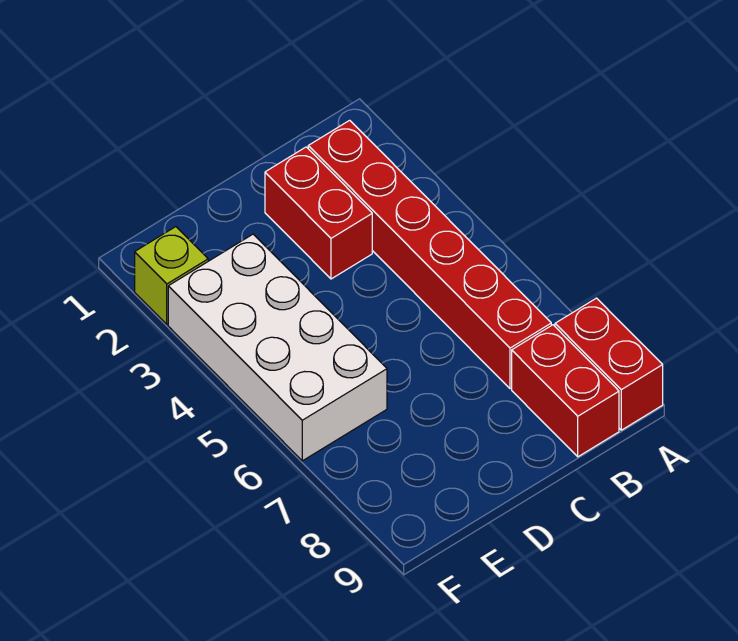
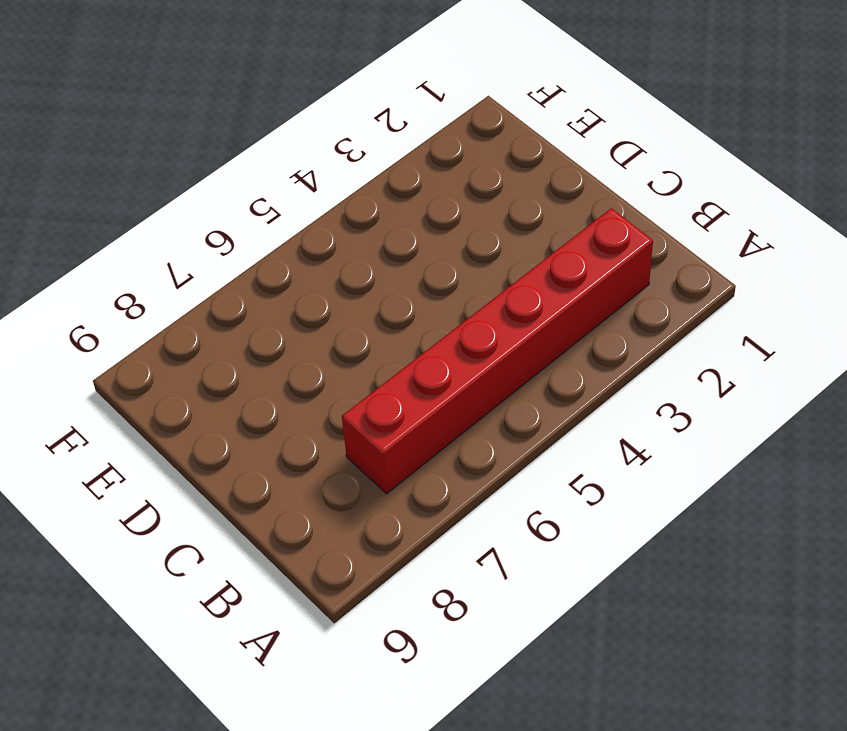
none -> red 1x2 brick [555,298,663,430]
none -> red 1x2 brick [512,325,619,457]

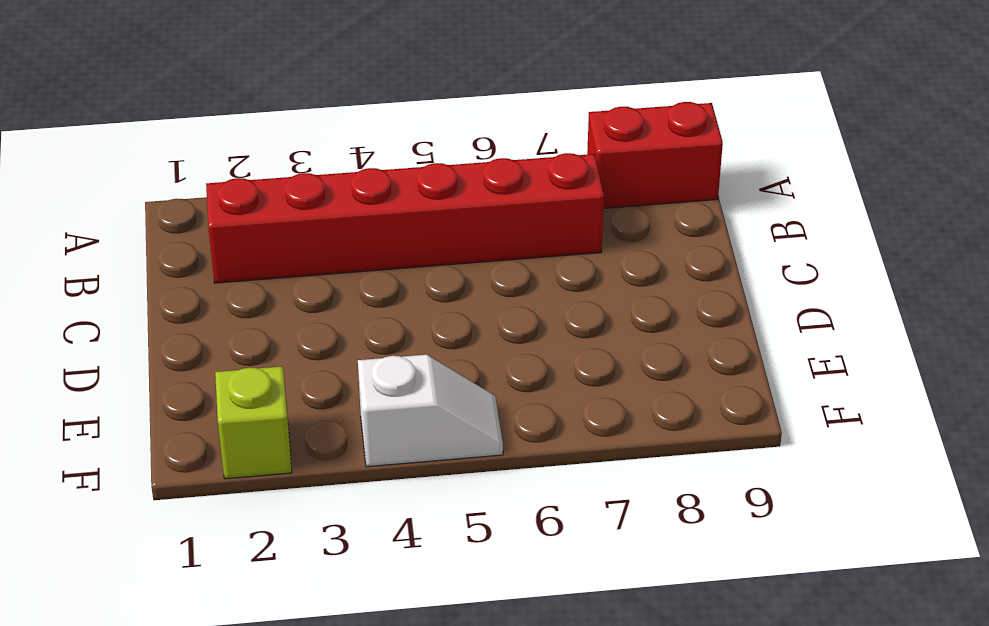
white 1x2 slope [358,355,503,467] -> white 2x4 brick [168,234,387,461]
none -> red 1x2 brick [512,325,619,457]
none -> red 1x2 brick [265,147,372,279]

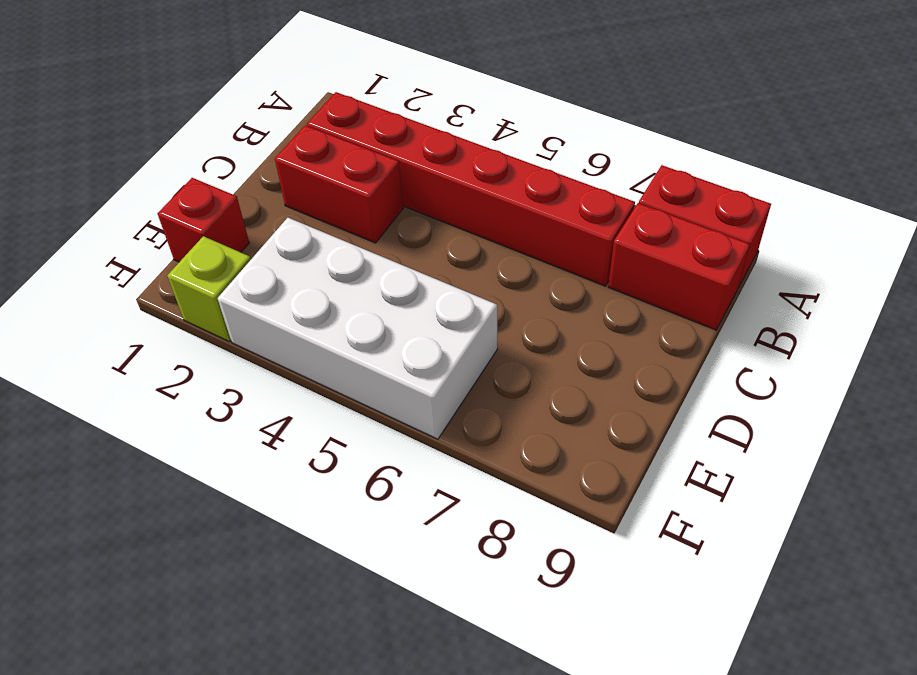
red 1x1 brick [158,178,249,262] -> none

